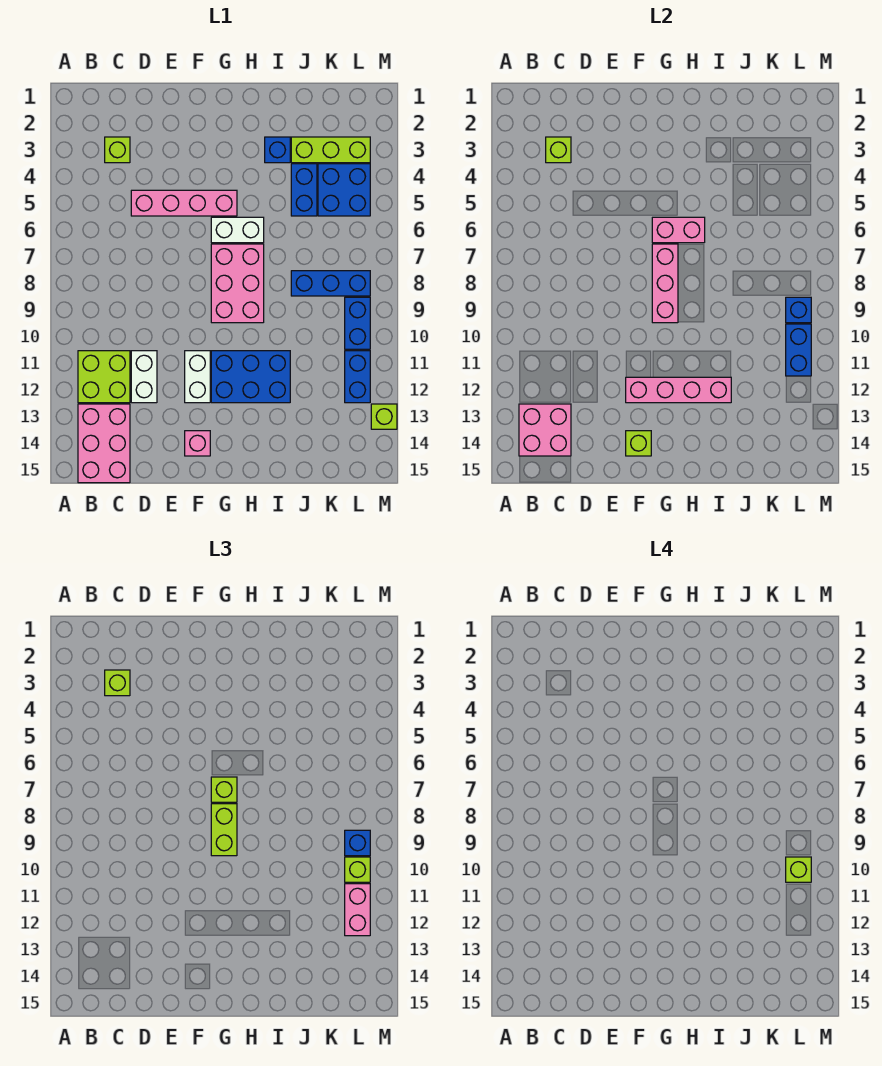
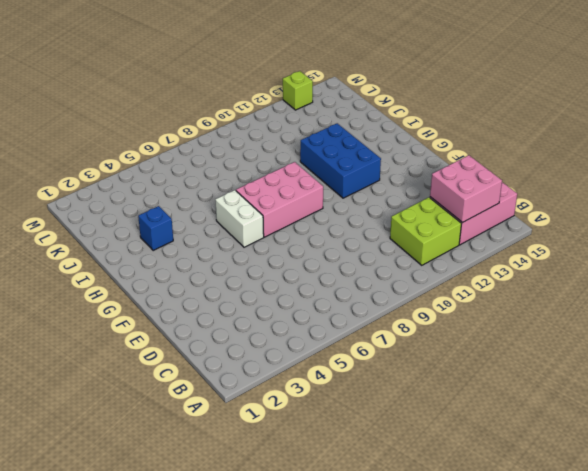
none -> lime 1x1 brick [105,137,130,163]
none -> pink 1x4 brick [131,190,237,216]
none -> white 1x2 brick [131,351,157,403]
none -> white 1x2 brick [185,351,210,403]

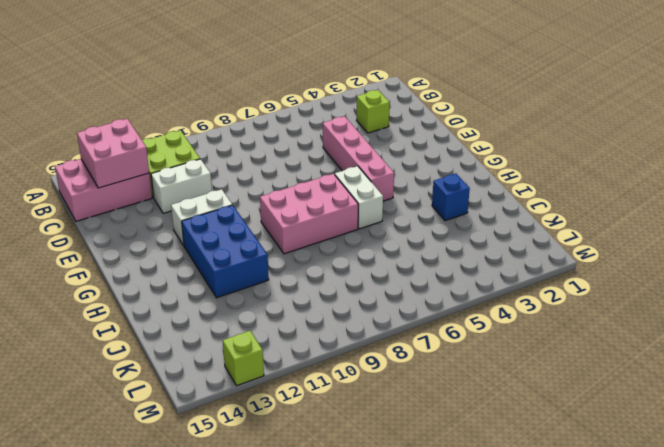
none -> pink 1x1 brick [185,431,210,456]
none -> lime 1x3 brick [291,137,370,163]
none -> blue 1x2 brick [291,164,317,216]
none -> blue 1x3 brick [291,271,370,296]

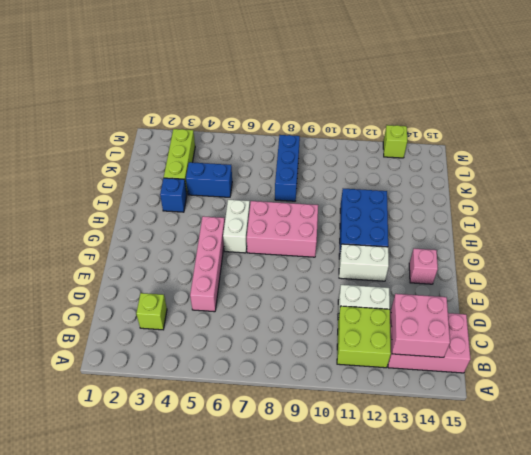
none -> blue 2x2 brick [318,164,370,216]
none -> blue 1x2 brick [345,297,370,349]
none -> blue 1x2 brick [345,351,370,403]
none -> lime 1x1 brick [546,137,571,163]

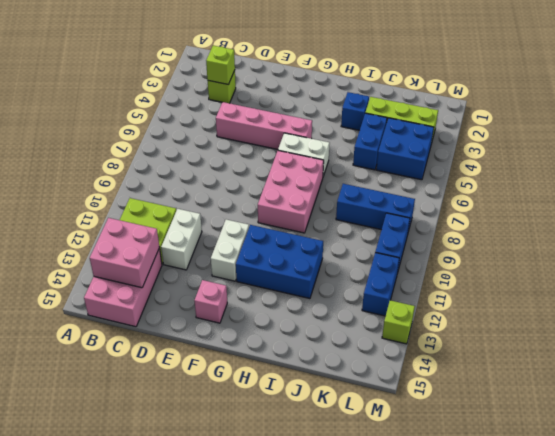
none -> pink 1x4 brick [626,377,731,403]
none -> lime 1x1 brick [626,431,651,456]
none -> pink 1x2 brick [652,217,705,243]
none -> pink 1x3 brick [652,244,678,323]

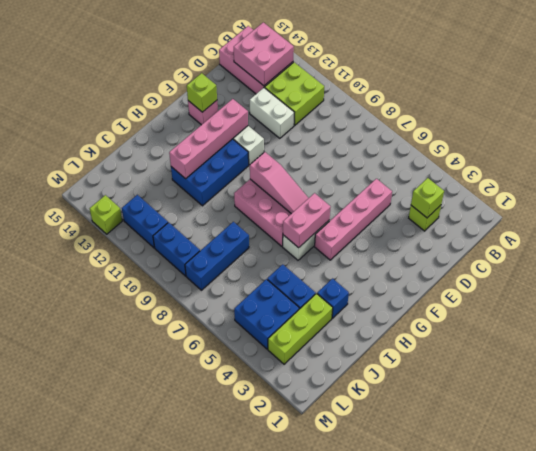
pink 1x3 slope [250,152,308,214] -> pink 1x3 brick [652,244,678,323]
none -> blue 1x1 brick [786,297,811,323]
none -> blue 1x2 brick [786,324,811,376]
none -> lime 1x1 brick [105,670,130,696]
none -> lime 1x1 brick [211,777,237,802]

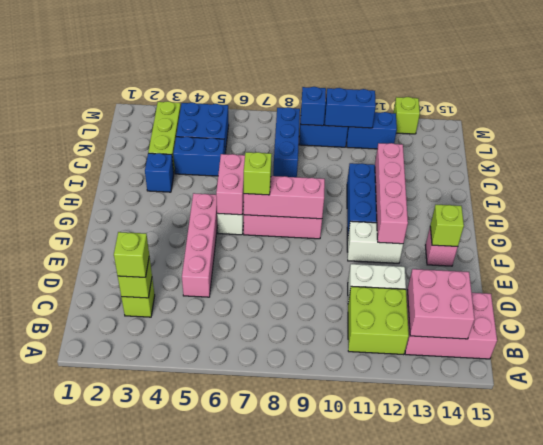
none -> lime 1x2 brick [211,804,237,856]
none -> blue 1x1 brick [345,830,370,856]
none -> lime 1x1 brick [345,857,370,882]
none -> pink 1x2 brick [345,884,370,936]

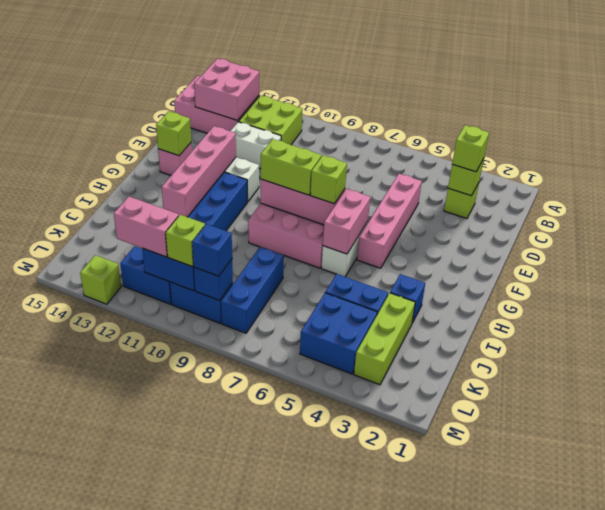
none -> lime 1x1 brick [786,857,811,882]

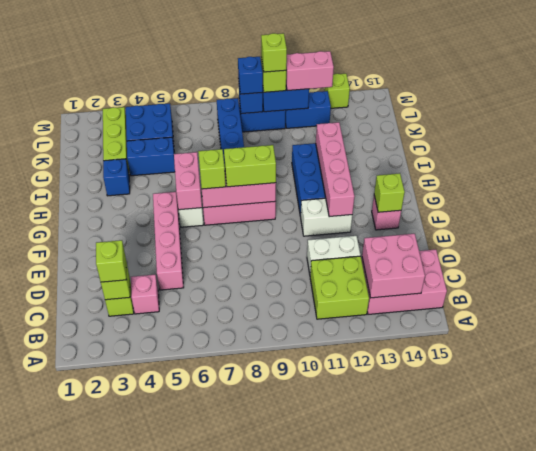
pink 1x1 brick [131,275,159,314] -> none

